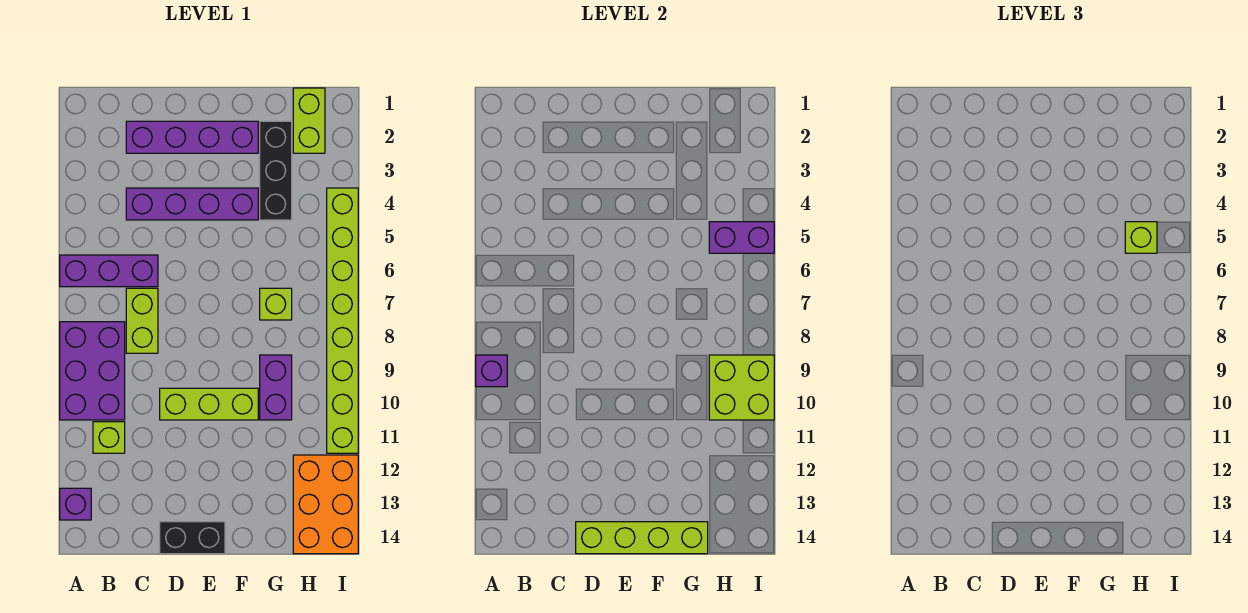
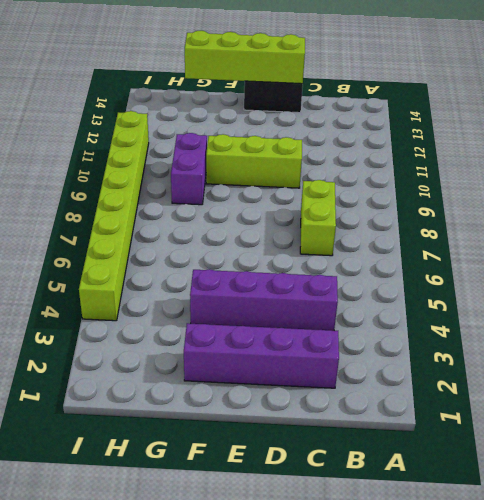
none -> purple 1x3 brick [60,255,158,287]
none -> purple 2x3 brick [60,322,125,420]
none -> purple 1x1 brick [60,488,91,520]

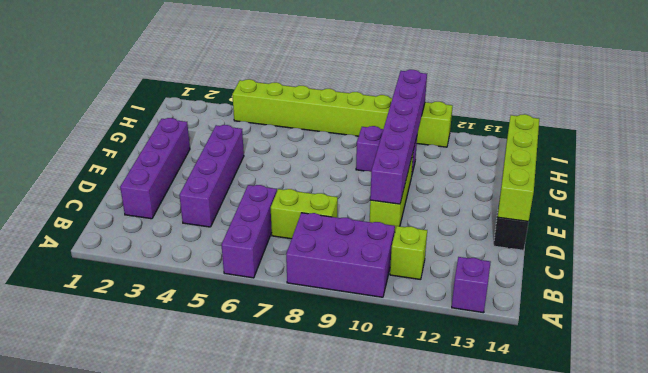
purple 1x6 brick [370,70,427,204] -> lime 2x2 brick [709,355,774,420]
none -> black 1x3 brick [260,121,292,220]
none -> lime 1x1 brick [260,288,292,320]
none -> lime 1x2 brick [293,88,325,153]

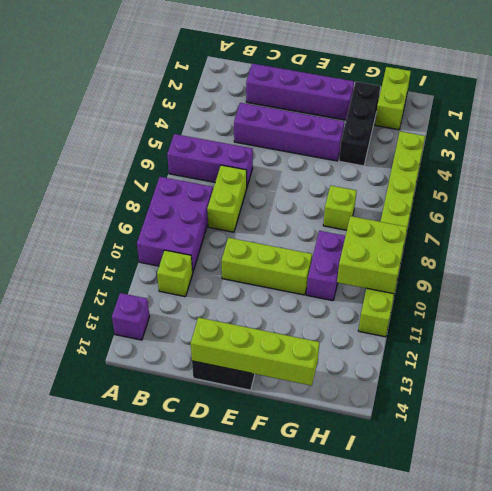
none -> orange 2x3 brick [293,455,358,554]
none -> purple 1x1 brick [476,355,507,387]
none -> purple 1x2 brick [709,222,774,253]

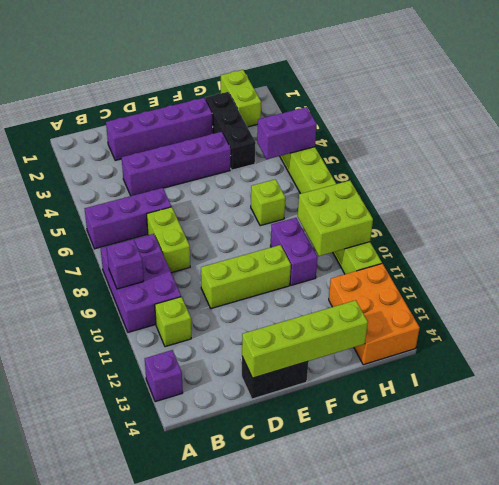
none -> lime 1x1 brick [1125,222,1157,253]

